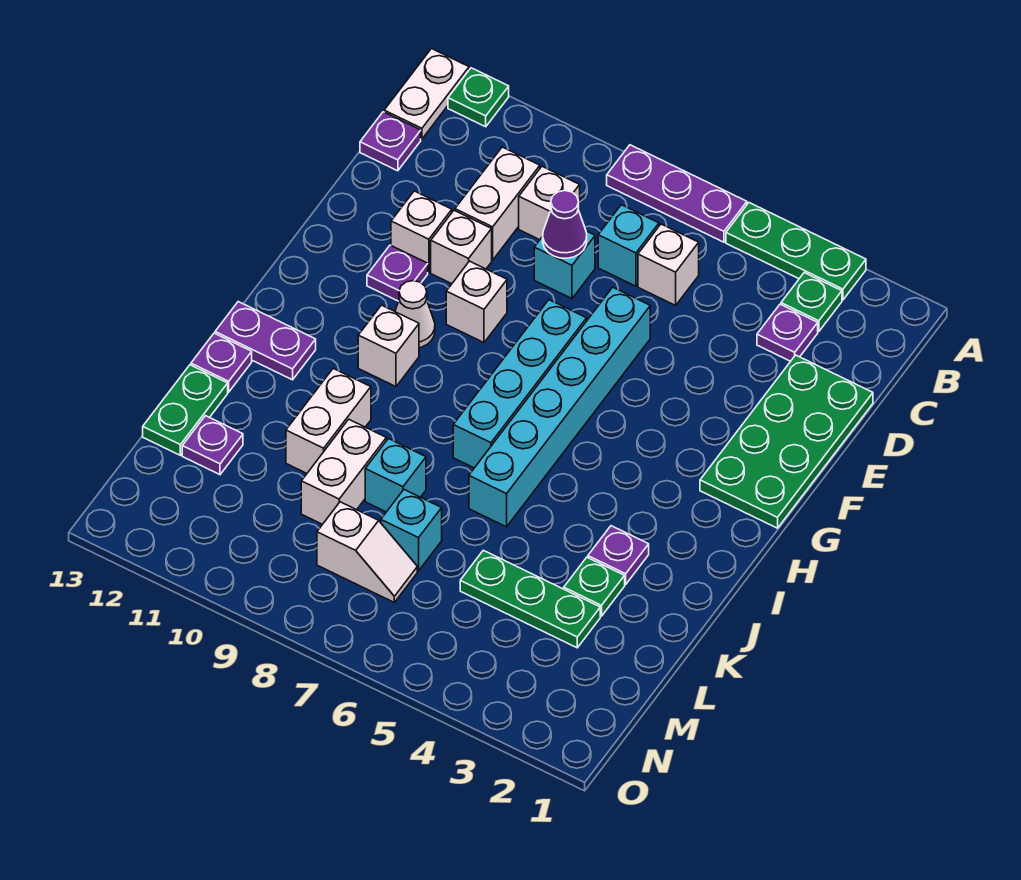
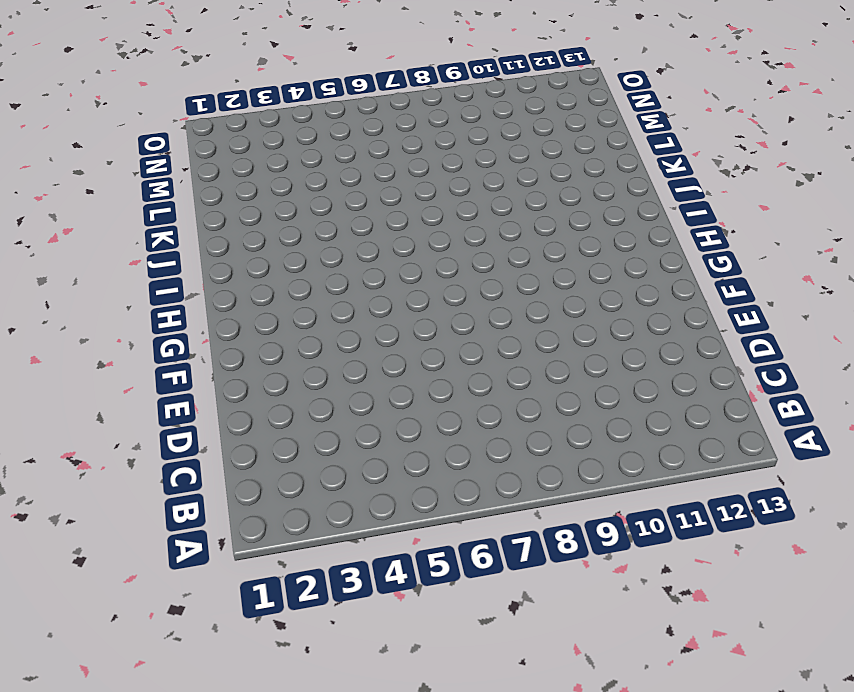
none -> green 1x3 plate [726,203,866,300]
none -> purple 1x3 plate [607,145,747,242]
none -> green 1x1 plate [448,68,509,127]
none -> white 1x2 plate [384,49,469,139]

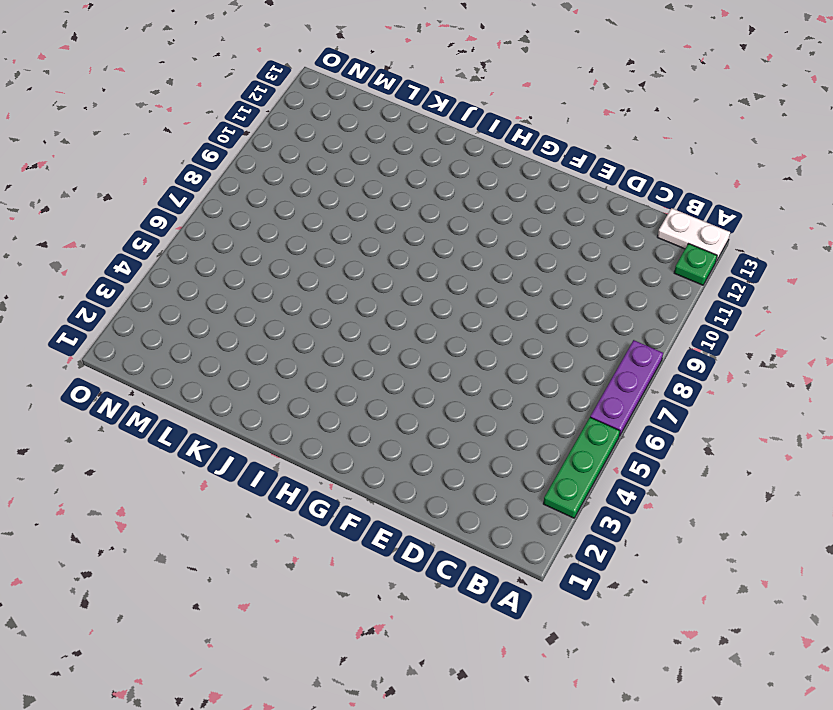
none -> green 1x1 plate [781,273,842,332]
none -> purple 1x1 plate [757,304,818,361]
none -> white 1x1 brick [638,224,699,305]
none -> cyan 1x1 brick [598,205,659,286]

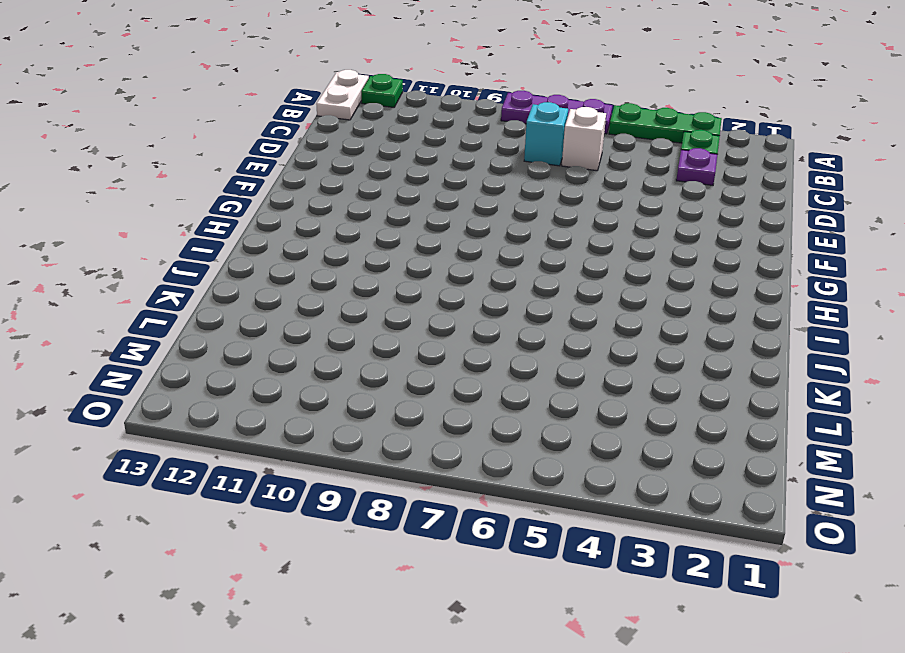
none -> white 1x1 brick [519,167,580,240]
none -> white 1x2 brick [455,147,540,260]
none -> purple 1x1 plate [360,112,421,171]
none -> green 2x4 plate [700,355,873,528]

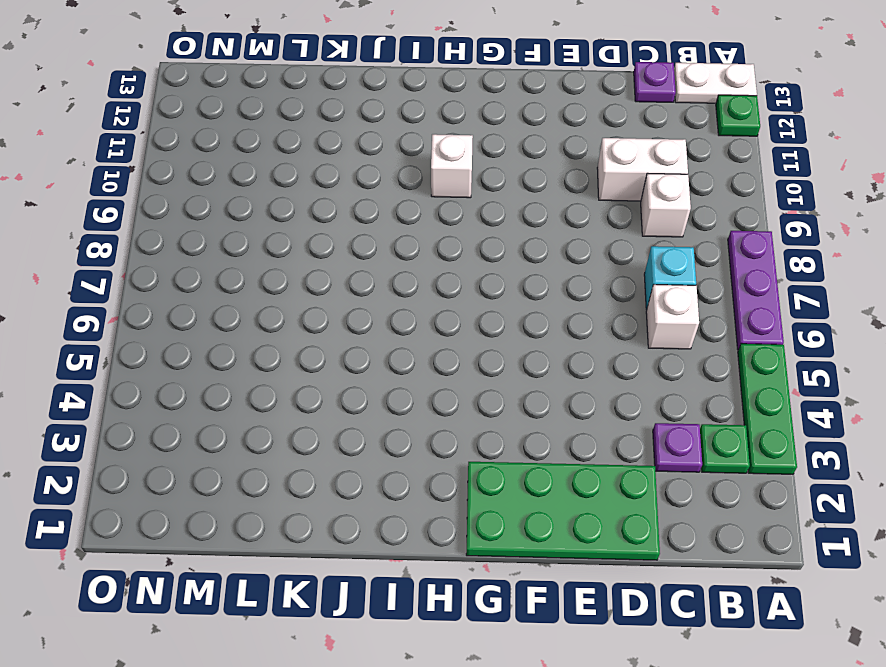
none -> cyan 1x1 brick [534,231,595,299]
none -> cyan 1x6 brick [469,287,650,527]
none -> white 1x1 brick [431,211,492,284]
none -> white 1x1 brick [391,191,452,273]

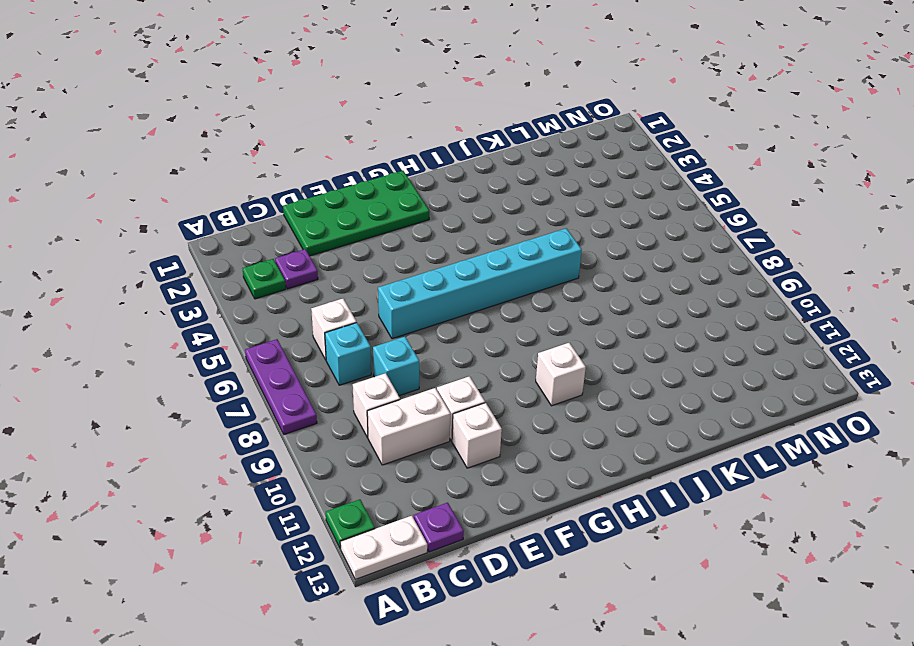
none -> green 1x3 plate [726,203,866,300]
none -> cyan 1x4 brick [453,300,587,468]
none -> white 1x1 brick [446,261,507,343]
none -> purple 1x1 plate [367,245,428,301]

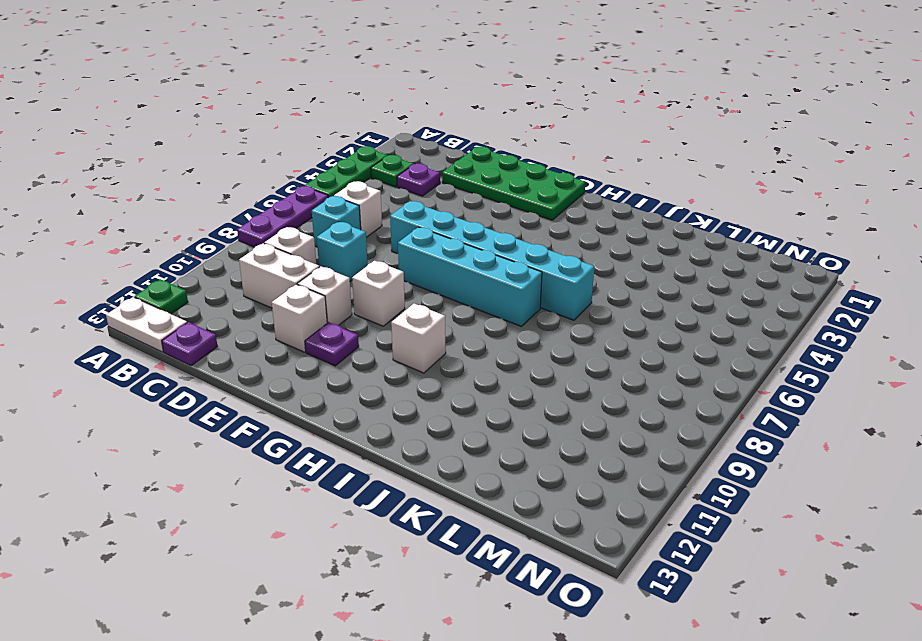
none -> white 1x1 cone [395,281,435,348]
none -> purple 1x2 plate [215,302,316,380]
none -> purple 1x1 plate [588,526,649,585]
none -> white 1x2 brick [286,369,371,473]

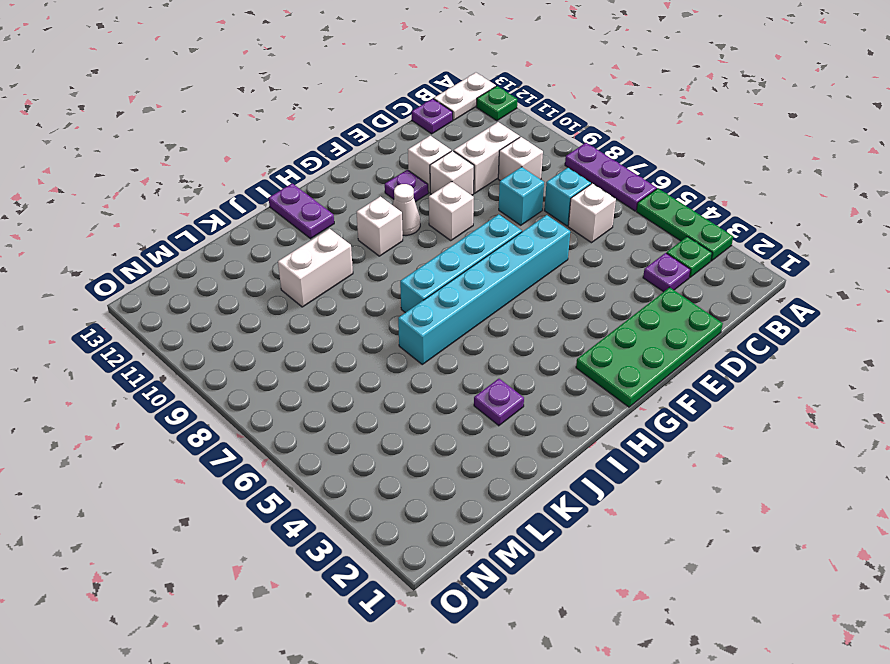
none -> purple 1x1 plate [191,333,252,392]
none -> green 1x1 plate [564,557,625,616]
none -> cyan 1x1 brick [365,439,426,512]
none -> white 1x2 brick [301,419,386,524]

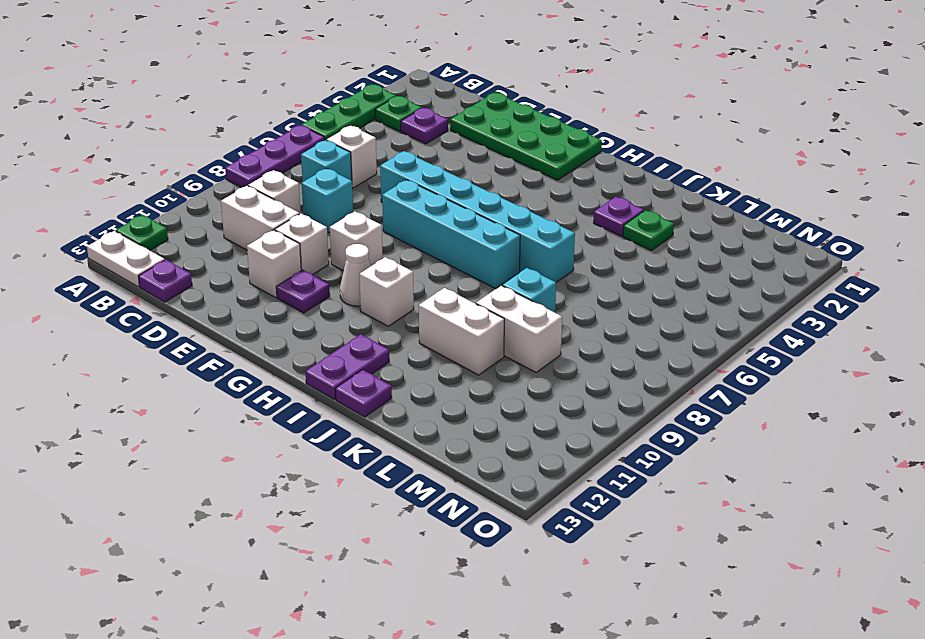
none -> green 1x2 plate [143,365,228,455]
none -> green 1x3 plate [460,550,600,648]
none -> cyan 1x1 brick [381,490,442,571]
none -> purple 1x1 plate [182,416,243,475]

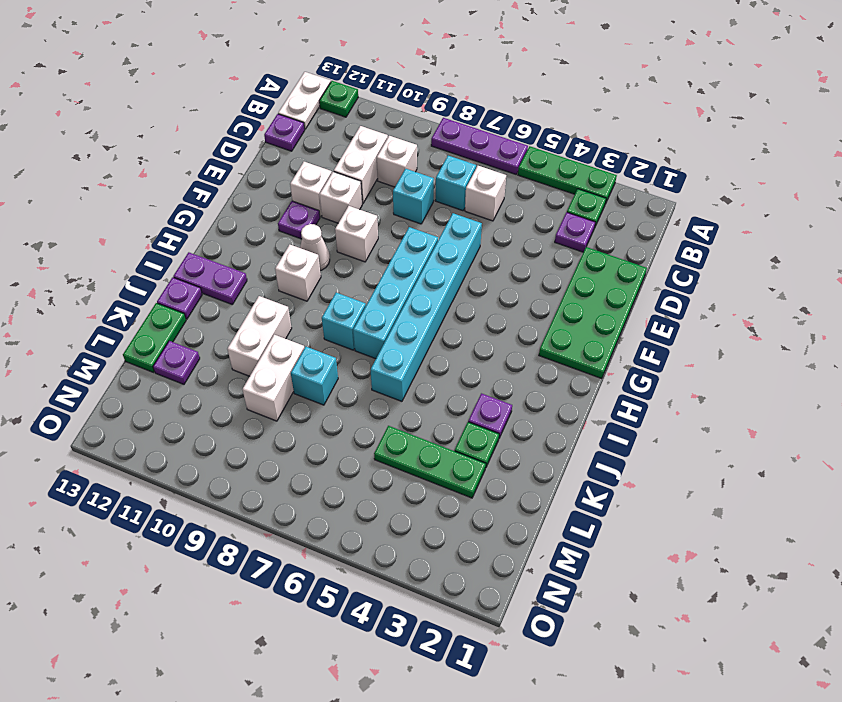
cyan 1x1 brick [322,293,366,350] -> cyan 1x1 brick moved to [381,490,442,571]
none -> white 1x2 slope [317,502,417,602]
none -> purple 1x1 cone [543,191,587,258]

